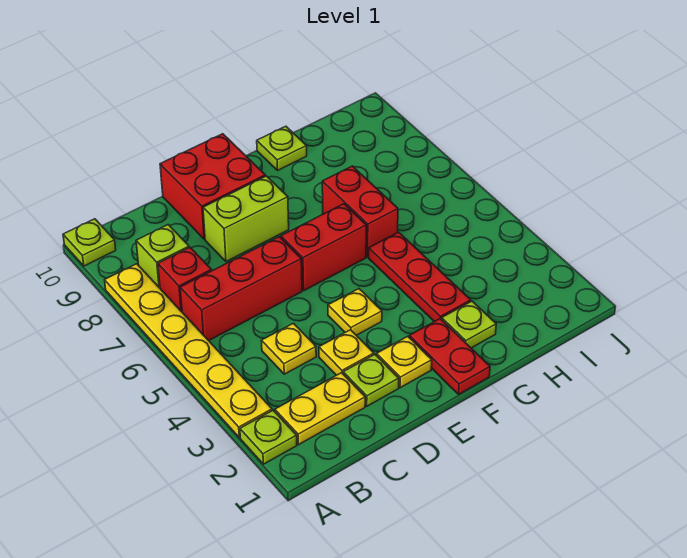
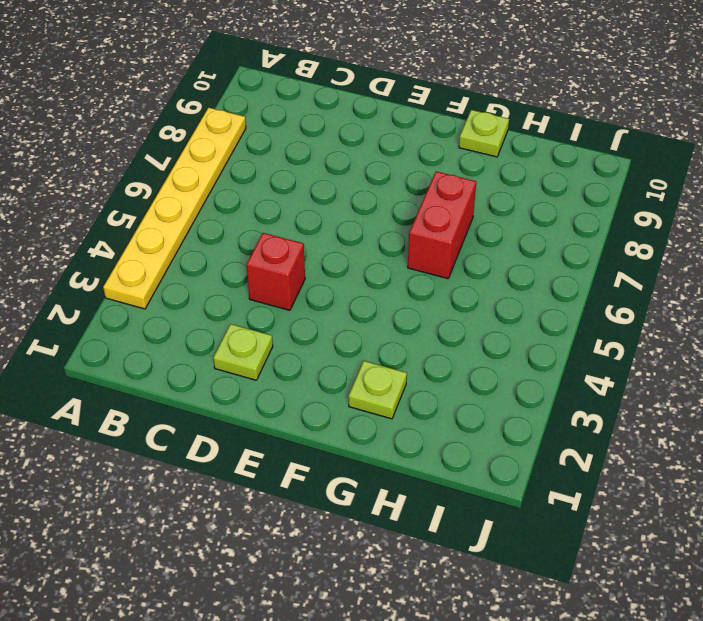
red 1x1 brick [247,233,305,310] -> red 1x1 brick moved to [158,247,212,312]
none -> lime 1x1 plate [240,410,297,464]
none -> lime 1x1 plate [63,219,116,266]
none -> yellow 1x2 plate [275,373,365,445]

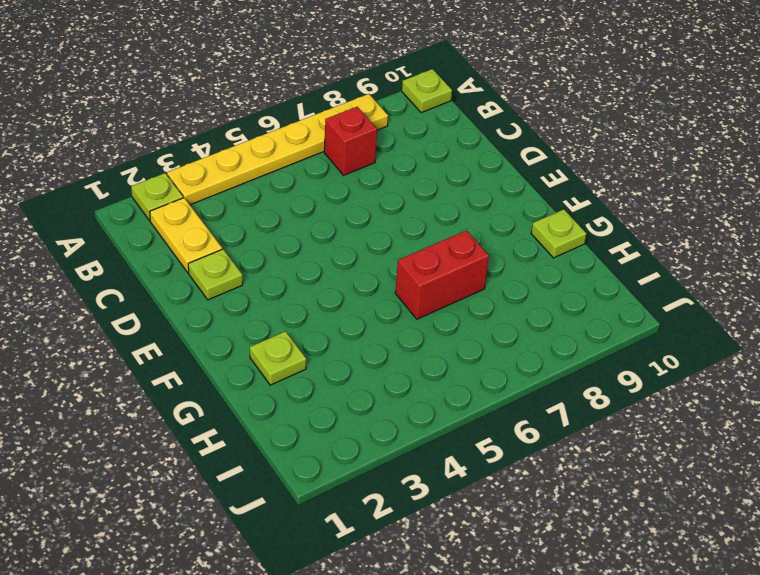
none -> red 1x3 brick [180,237,302,341]
none -> lime 1x1 brick [136,225,189,288]
none -> yellow 1x1 plate [262,323,316,374]

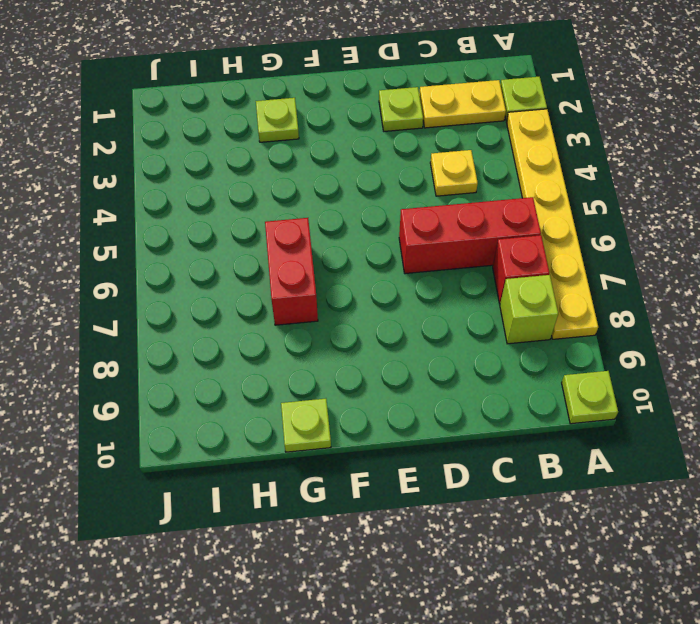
none -> yellow 1x1 plate [319,330,374,375]
none -> lime 1x2 brick [203,176,289,262]
none -> red 2x2 brick [160,134,265,239]

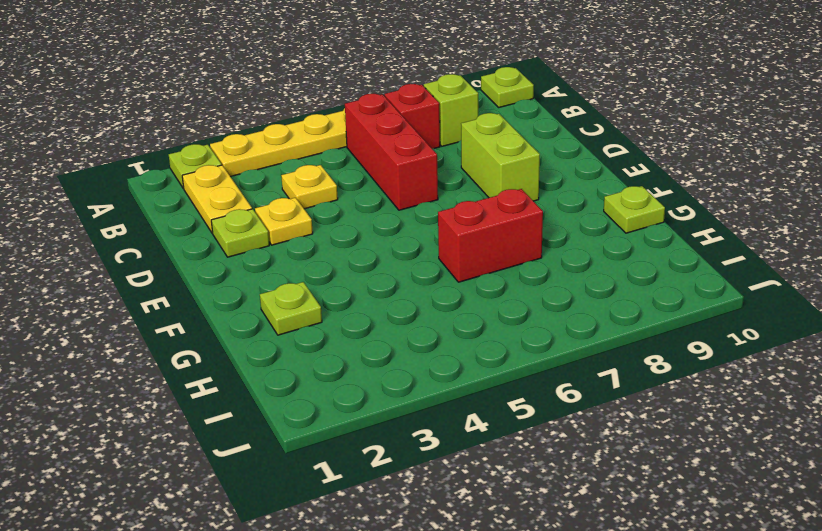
none -> red 2x2 brick [160,134,265,239]
none -> yellow 1x1 plate [377,336,432,388]
none -> yellow 1x1 plate [328,289,382,335]

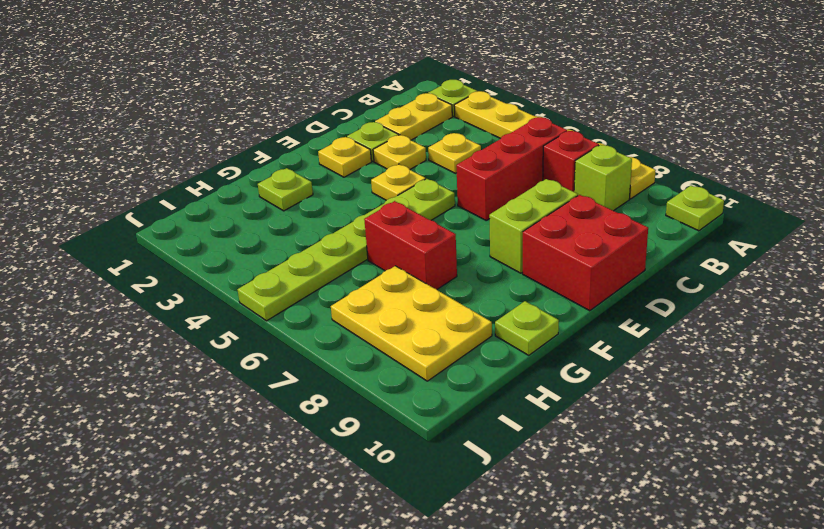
lime 1x6 plate [238,179,455,321] -> red 1x3 plate [369,232,471,322]
yellow 2x3 plate [331,266,492,381] -> none
none -> red 1x2 brick [281,204,366,290]
none -> red 1x2 plate [409,319,490,394]

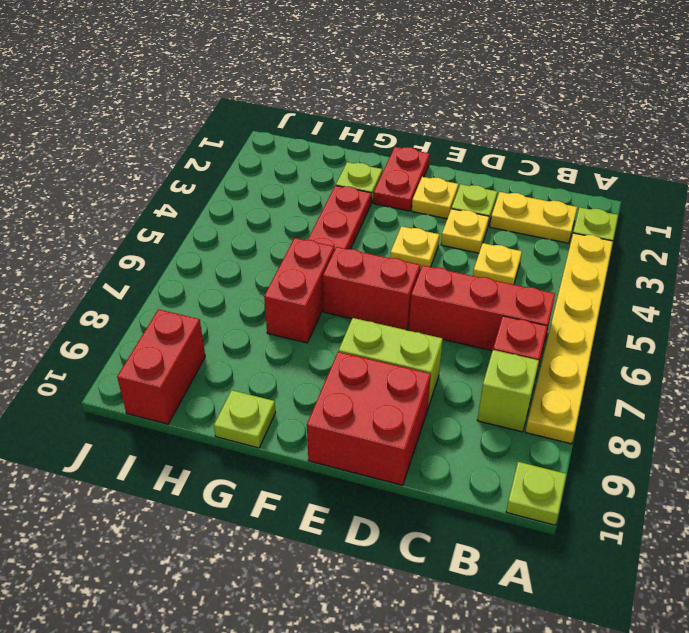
red 1x2 brick [117,309,205,424] -> none

